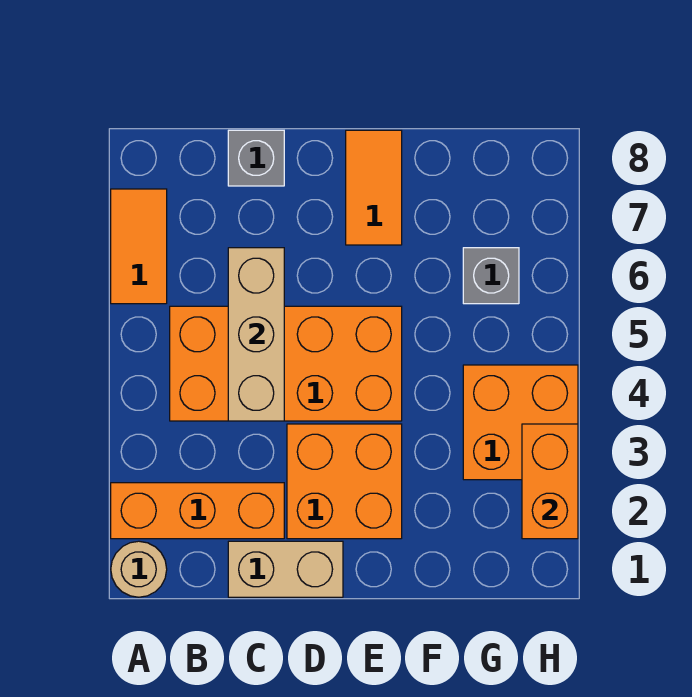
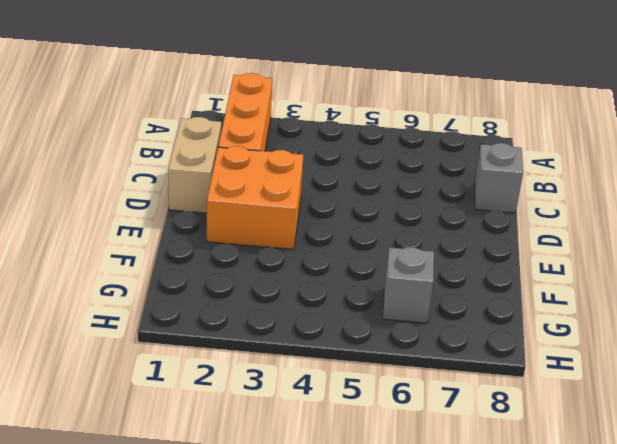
none -> tan 1x1 round brick [111,541,167,597]
none -> orange 1x2 tile [111,189,167,304]
none -> orange 2x4 brick [170,306,402,421]

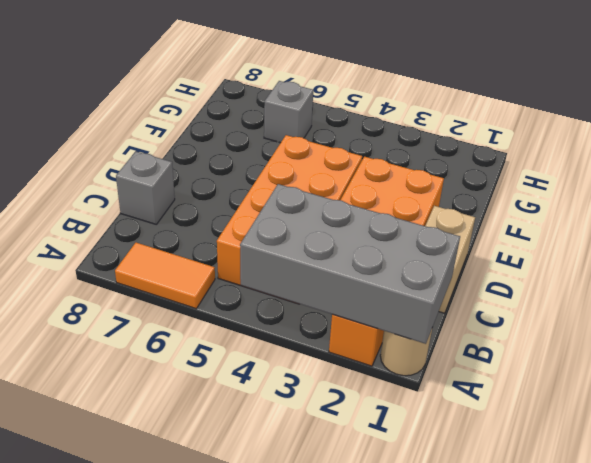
grey 2x4 brick [240,184,460,344] -> none
none -> orange 1x2 tile [346,130,402,245]
none -> orange 2x2 brick [463,365,578,480]
none -> tan 1x3 brick [228,248,284,421]

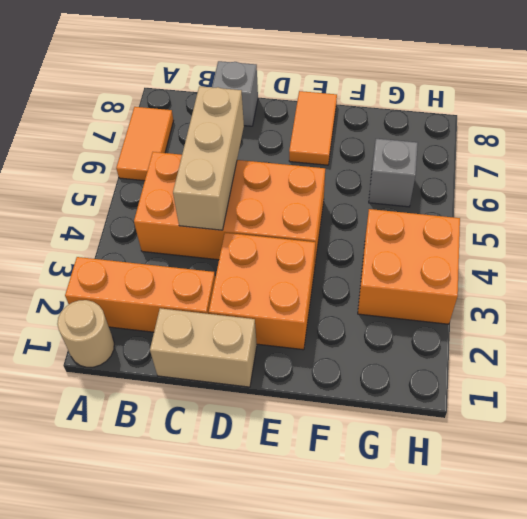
none -> orange 1x2 brick [522,424,578,539]

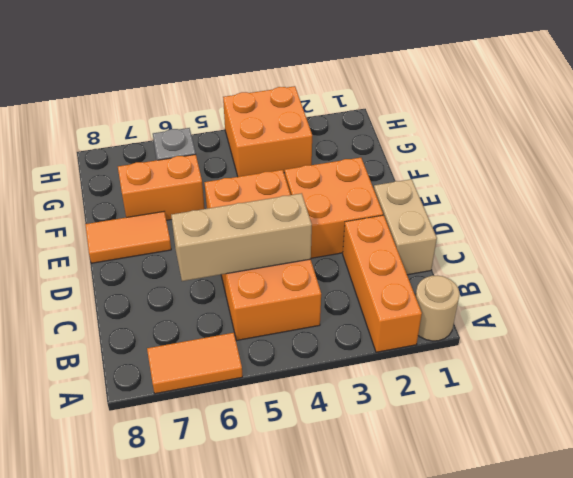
orange 1x2 brick [118,154,205,220] -> orange 1x2 brick moved to [522,424,578,539]
none -> grey 1x1 brick [228,130,284,186]

